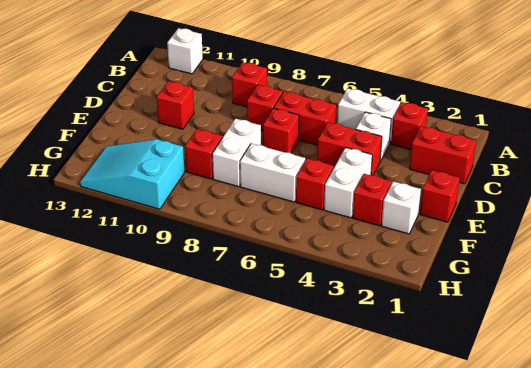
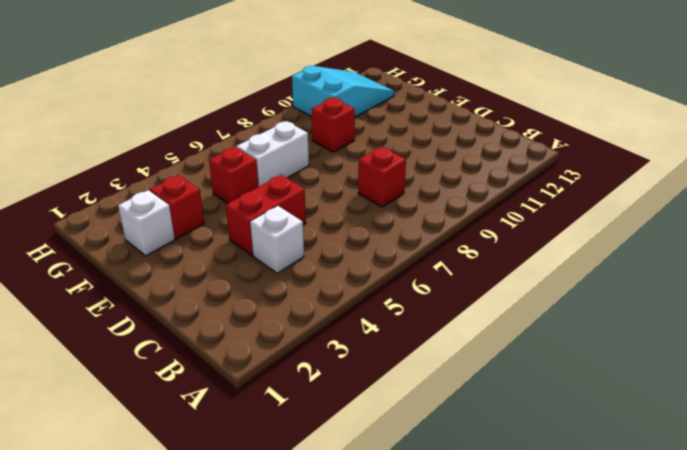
none -> white 1x1 brick [167,28,203,74]
none -> red 1x1 brick [391,102,428,149]
none -> white 1x2 brick [337,88,400,144]

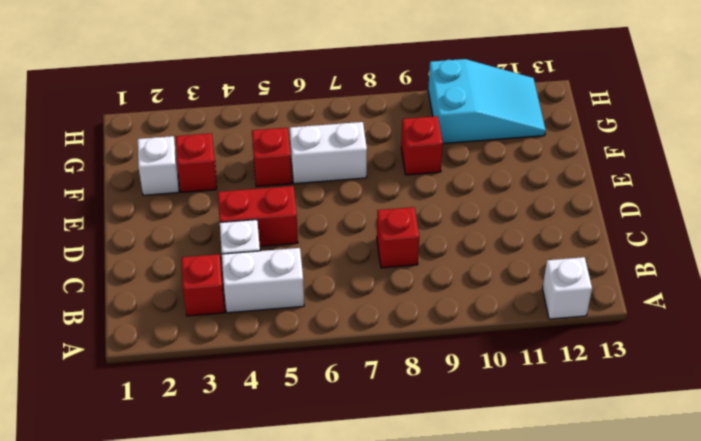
none -> red 1x1 brick [232,62,267,107]
none -> red 1x2 brick [410,126,476,184]
none -> red 1x2 brick [274,92,336,145]

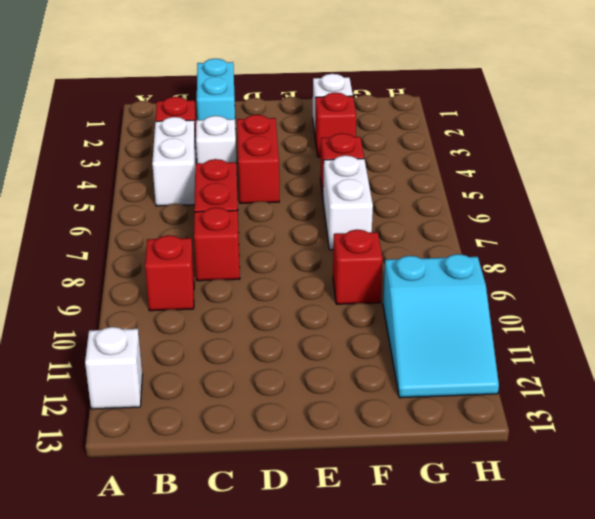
cyan 1x2 brick [197,59,236,133] -> red 1x2 brick [410,126,476,184]
none -> red 1x1 brick [263,108,299,153]
none -> red 1x1 brick [157,81,194,129]
none -> red 1x1 brick [420,170,459,222]

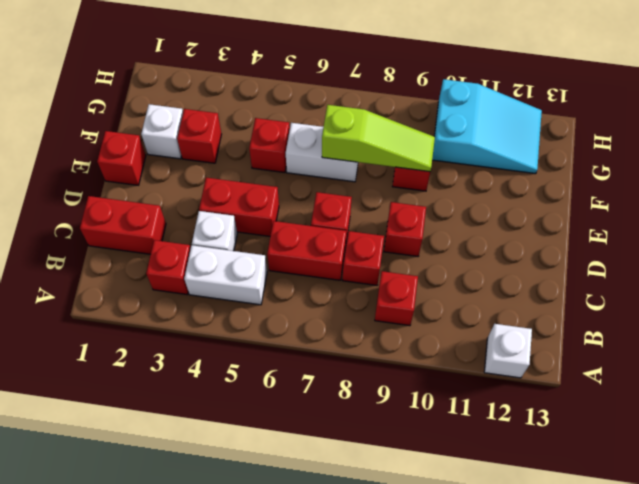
red 1x1 brick [384,202,426,256] -> red 1x1 brick moved to [157,81,194,129]
lime 1x3 slope [322,105,435,172] -> none
none -> white 1x2 brick [324,147,372,218]
none -> white 1x2 brick [212,119,261,187]

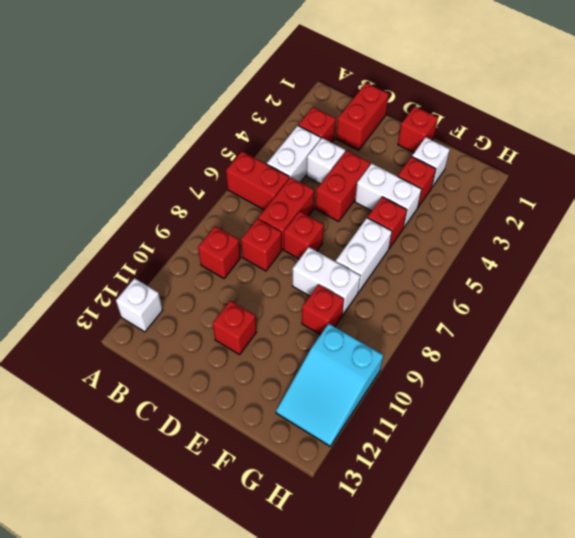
red 1x2 brick [226,152,289,210] -> none

